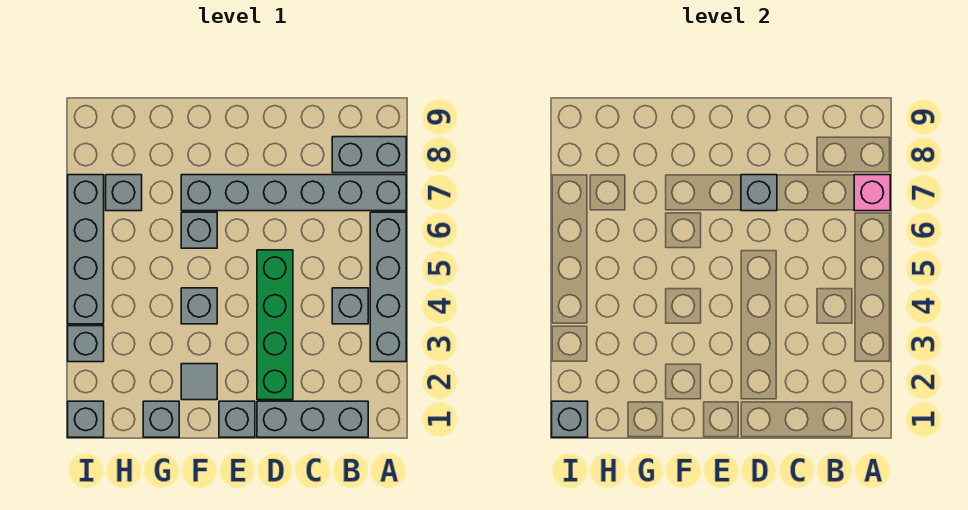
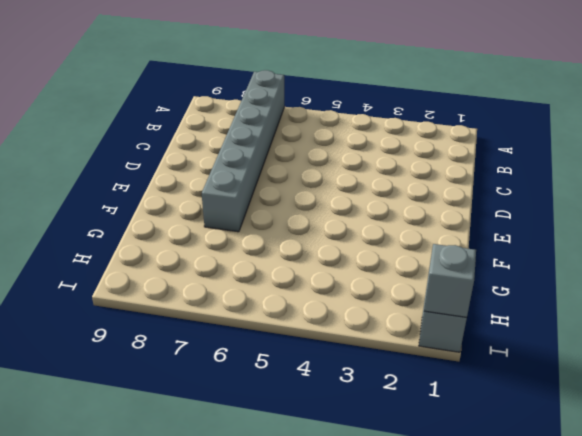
none -> grey 1x4 brick [370,212,406,362]
none -> grey 1x2 brick [332,137,406,173]
none -> grey 1x3 brick [257,401,368,437]

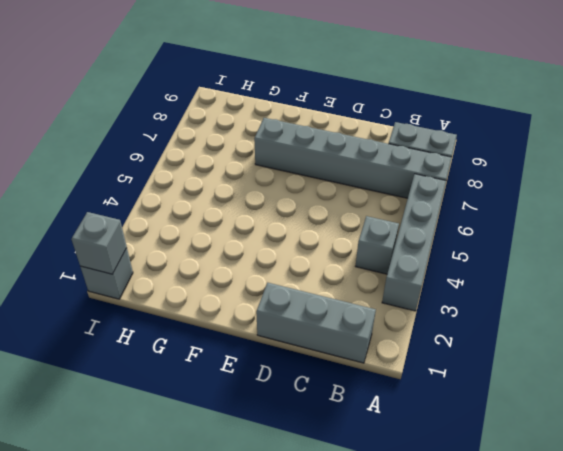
none -> green 1x4 brick [257,250,293,400]
none -> grey 1x1 brick [219,401,255,437]
none -> grey 1x1 tile [181,364,217,400]

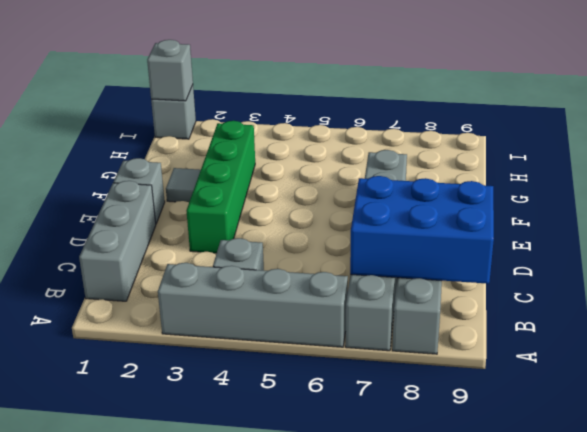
blue 2x3 brick [350,176,494,284] -> none
green 1x4 brick [186,121,255,253] -> green 1x4 brick turned to [257,250,293,400]
none -> grey 1x1 brick [181,288,217,324]
none -> grey 1x1 brick [181,212,217,248]
none -> grey 1x1 brick [143,401,179,437]

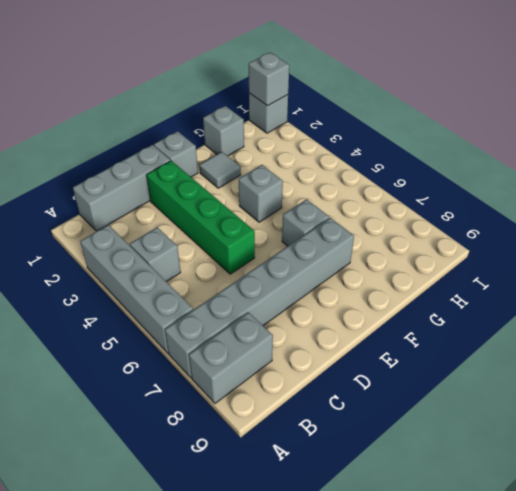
none -> grey 1x1 brick [106,175,142,211]
none -> grey 1x1 brick [68,326,104,362]
none -> grey 1x4 brick [68,175,104,324]

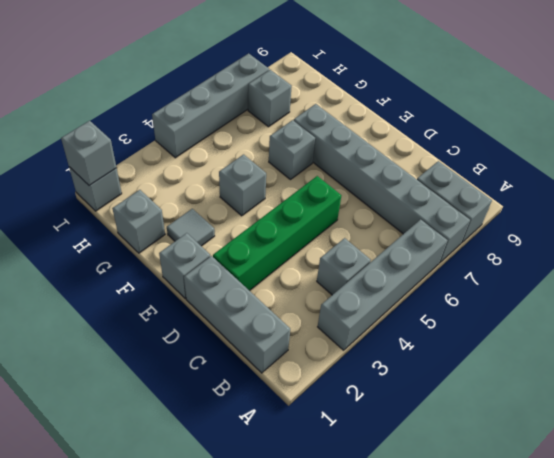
none -> grey 1x1 brick [68,326,104,362]
none -> pink 1x1 brick [854,175,890,211]
none -> grey 1x1 brick [741,175,777,211]

